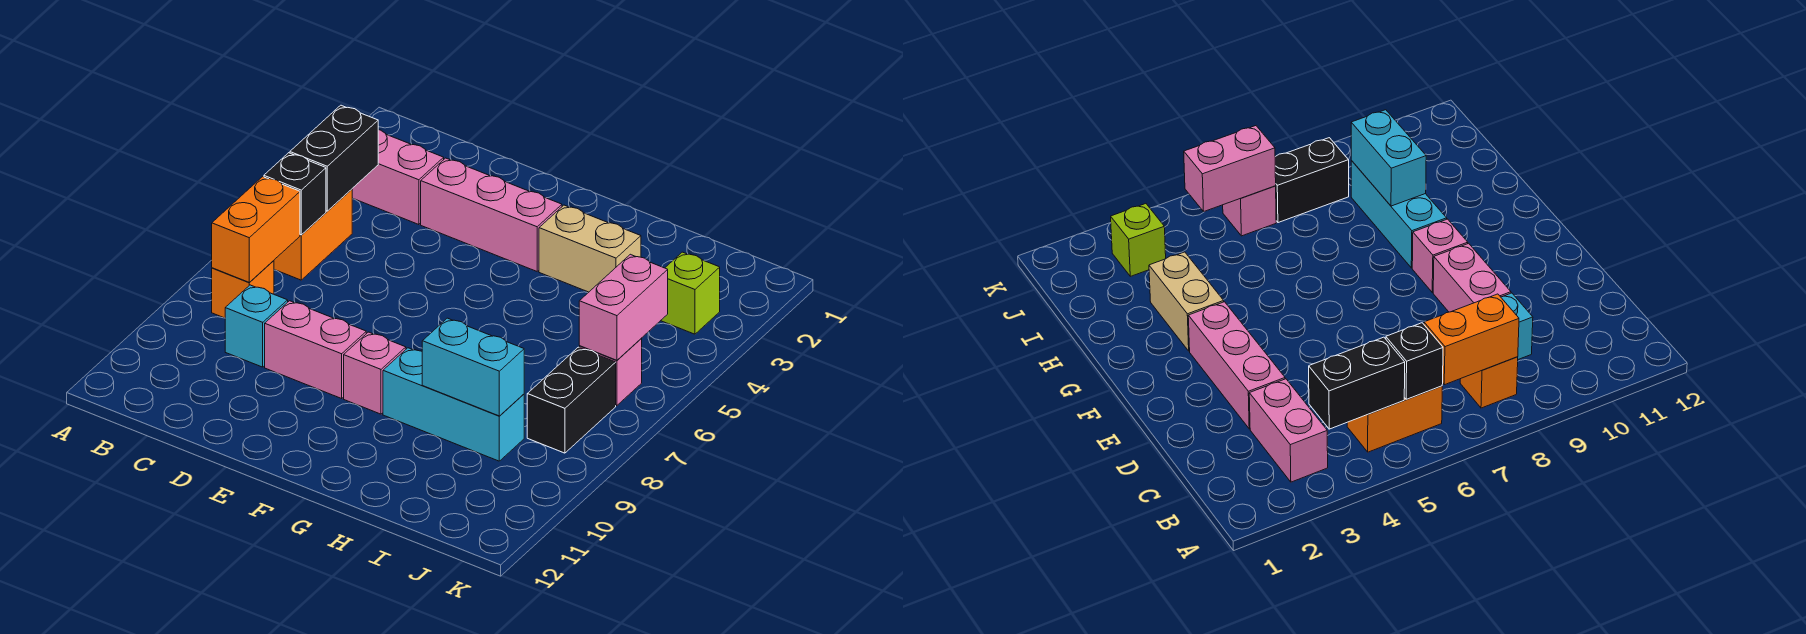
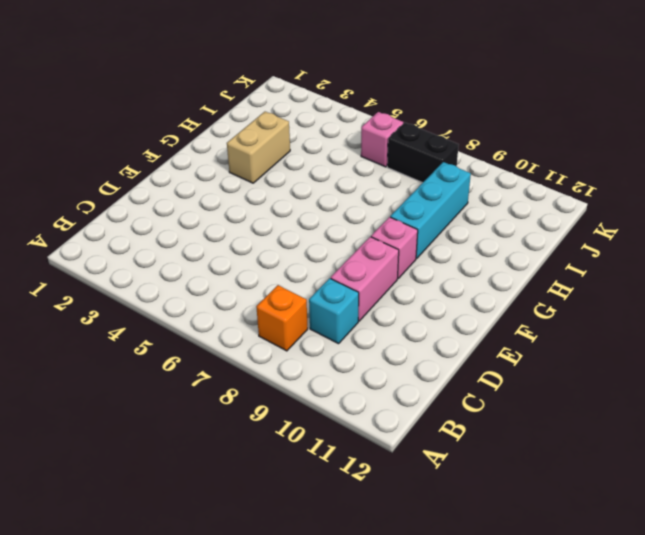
none -> pink 1x2 brick [352,130,444,225]
none -> orange 1x2 brick [274,189,352,280]
none -> pink 1x3 brick [421,158,562,271]

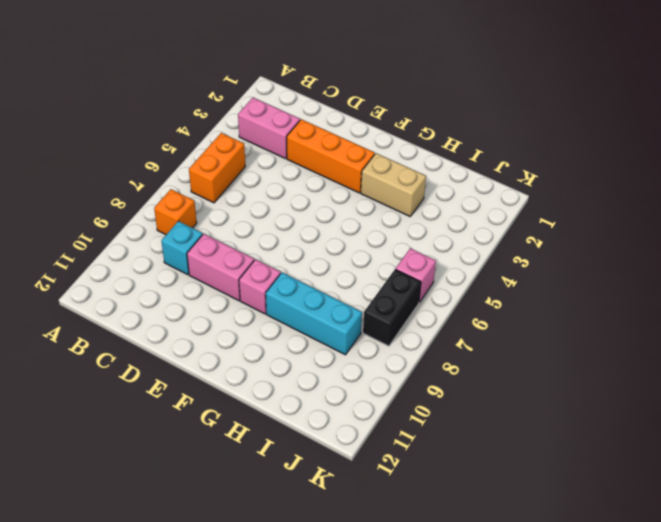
orange 1x3 brick [287,119,375,193] -> pink 1x3 brick [421,158,562,271]
none -> lime 1x1 brick [661,252,720,334]
none -> black 1x2 brick [290,105,378,211]
none -> black 1x1 brick [264,153,326,235]

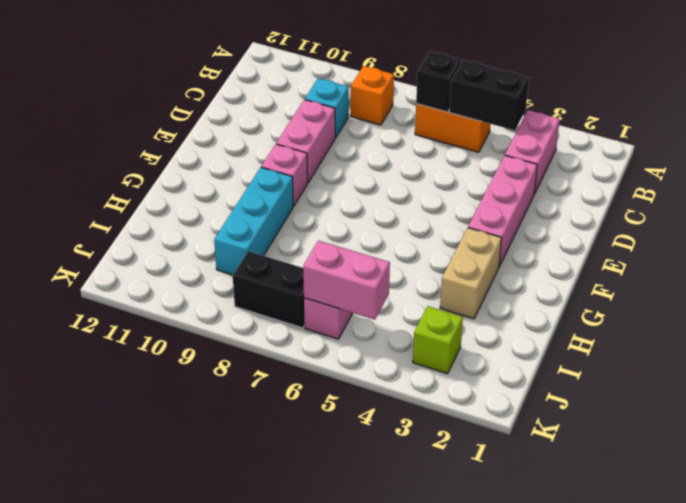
none -> orange 1x2 brick [212,177,300,282]
none -> cyan 1x2 brick [422,318,524,416]

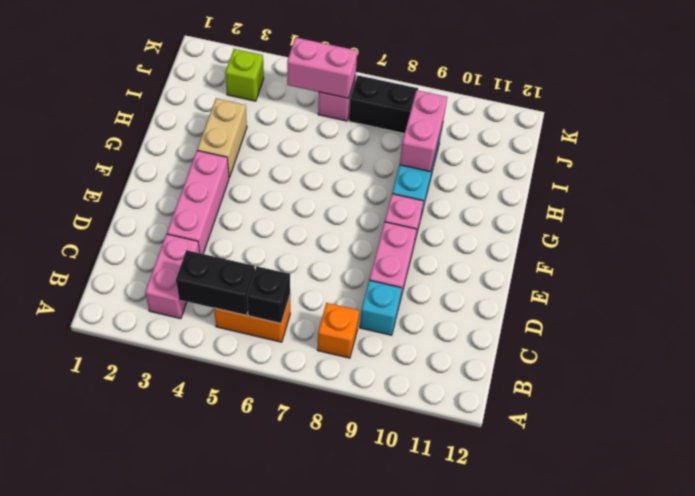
pink 1x2 brick [400,90,447,172] -> cyan 1x2 brick [422,318,524,416]
none -> orange 1x2 brick [212,177,300,282]

